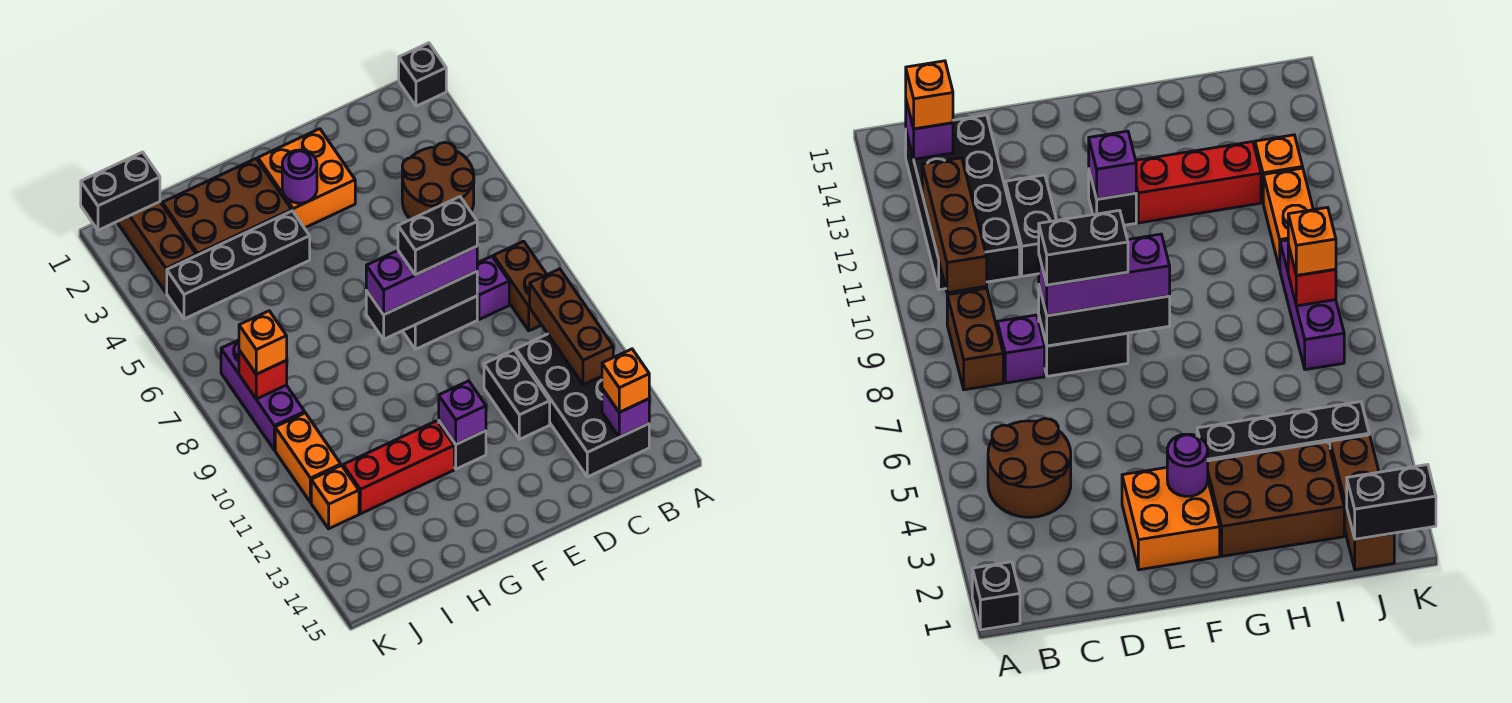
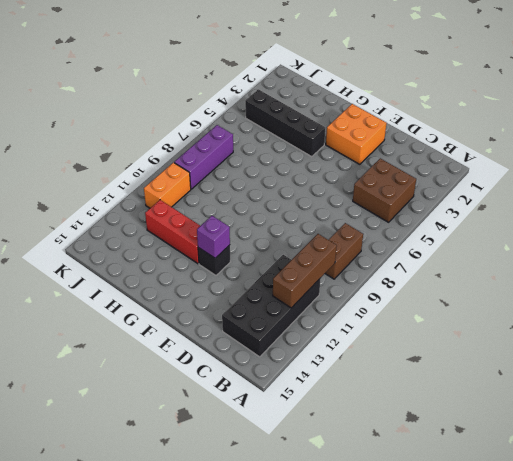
brown 2x2 brick [353,158,416,222] -> brown 2x2 round brick [402,142,474,220]
none -> black 1x1 brick [399,43,446,106]
none -> purple 1x1 brick [477,256,509,320]
none -> black 1x2 brick [403,296,477,349]

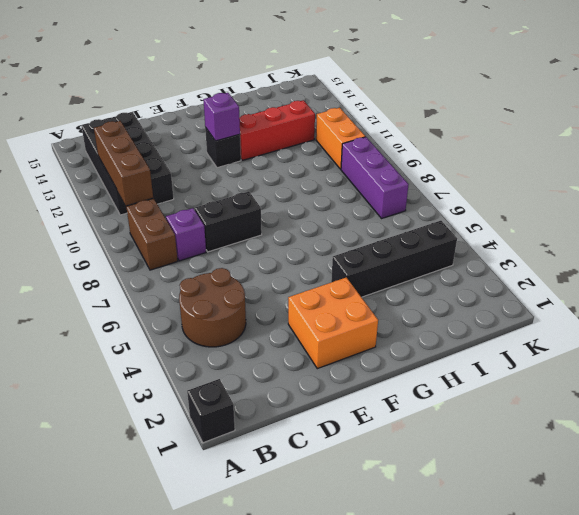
none -> black 1x2 brick [484,350,550,439]
none -> brown 2x3 brick [162,159,292,256]
none -> brown 1x3 brick [117,202,196,293]

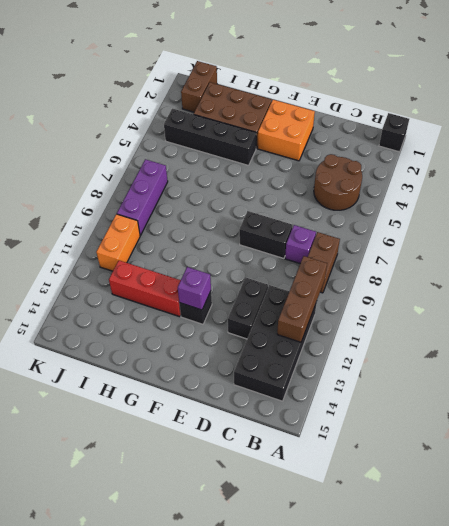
brown 1x2 brick [181,61,217,112] -> brown 1x3 brick [117,202,196,293]
none -> orange 1x1 brick [311,465,359,529]
none -> purple 1x1 brick [602,388,649,437]
none -> black 1x3 brick [366,271,477,339]

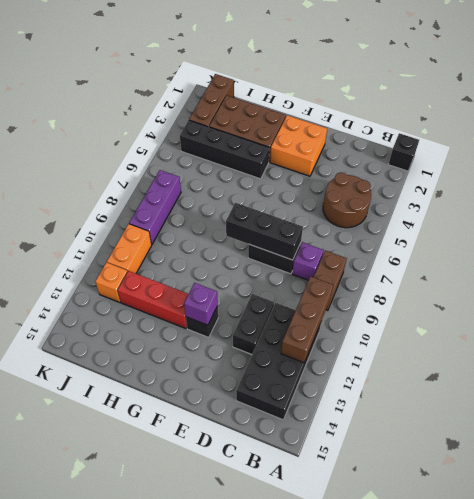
none -> purple 1x1 brick [602,388,649,437]
none -> purple 1x1 round brick [282,150,317,203]
none -> black 1x2 brick [81,152,160,230]

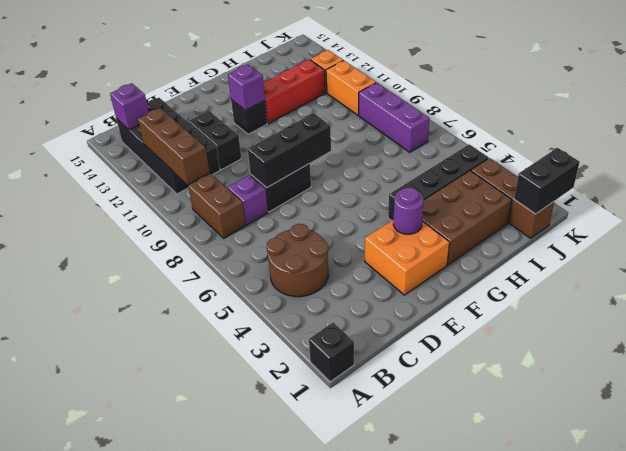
none -> red 1x1 brick [239,350,287,399]
none -> orange 1x1 brick [602,349,649,412]
none -> purple 1x3 brick [366,246,477,315]

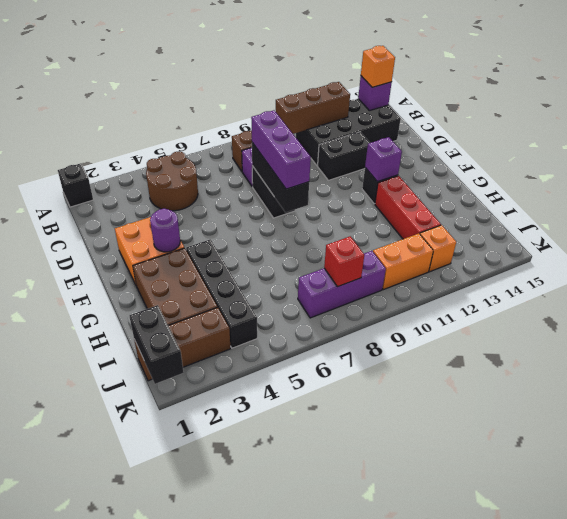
none -> orange 1x1 brick [239,311,287,374]
none -> black 1x2 brick [398,197,477,275]

